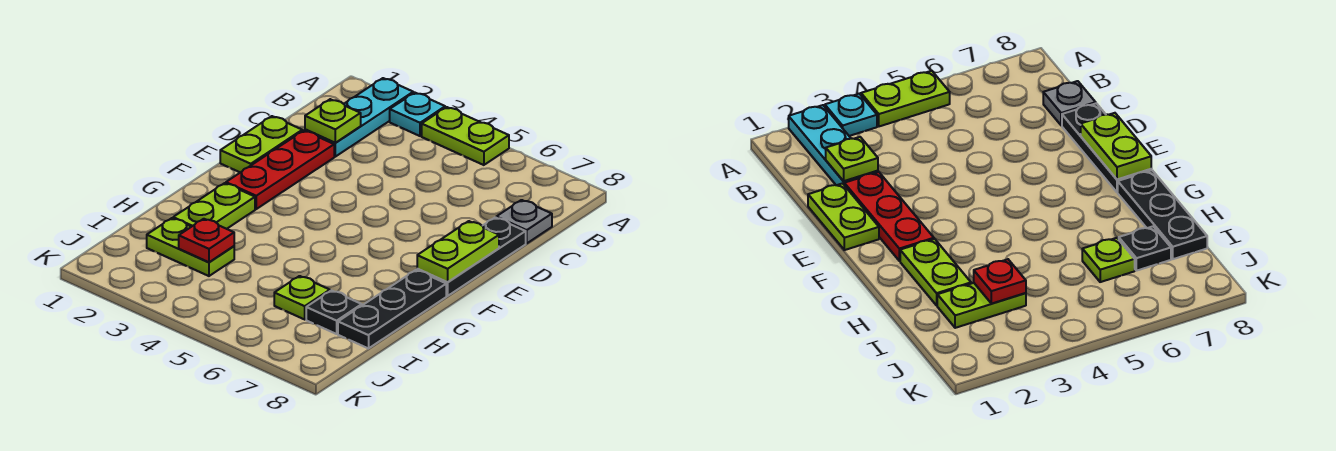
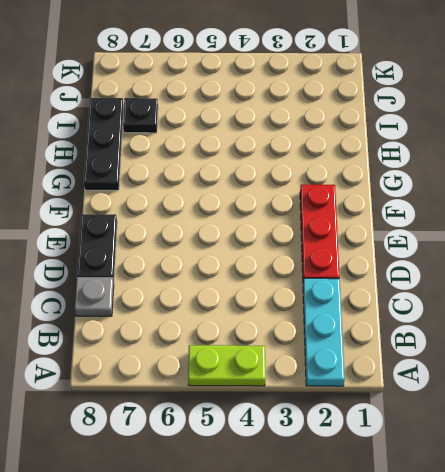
black 1x2 plate [77,214,117,283] -> black 1x3 plate [417,217,526,296]
none -> cyan 1x1 plate [390,93,445,136]
none -> lime 1x2 plate [220,116,302,172]
none -> lime 1x2 plate [173,183,255,229]

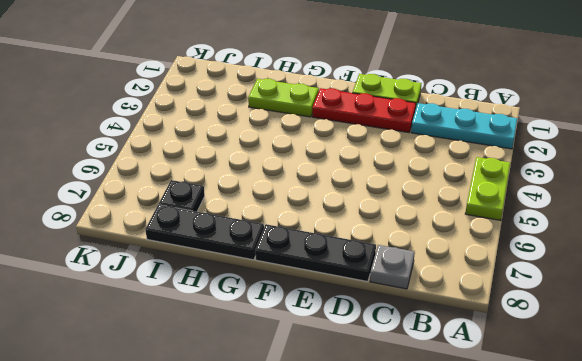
none -> cyan 1x1 plate [390,93,445,136]
none -> lime 1x2 plate [147,218,234,276]
none -> lime 1x1 plate [274,276,330,319]

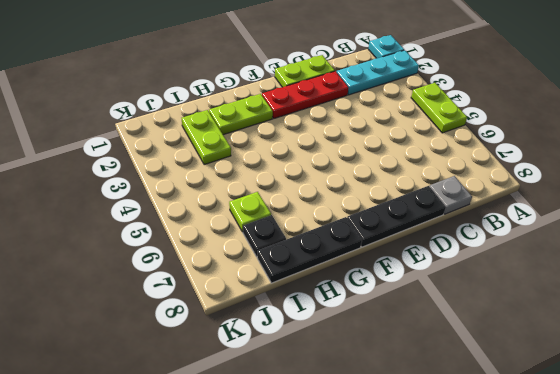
cyan 1x1 plate [368,35,404,58] -> cyan 1x1 plate moved to [390,93,445,136]
none -> lime 1x1 plate [305,99,361,143]
none -> lime 1x2 plate [417,221,499,282]
none -> red 1x1 plate [179,219,234,262]

